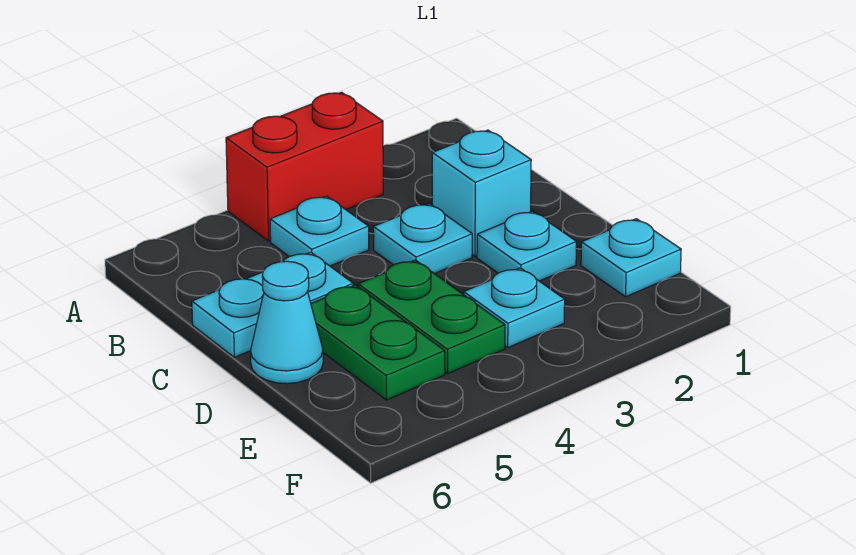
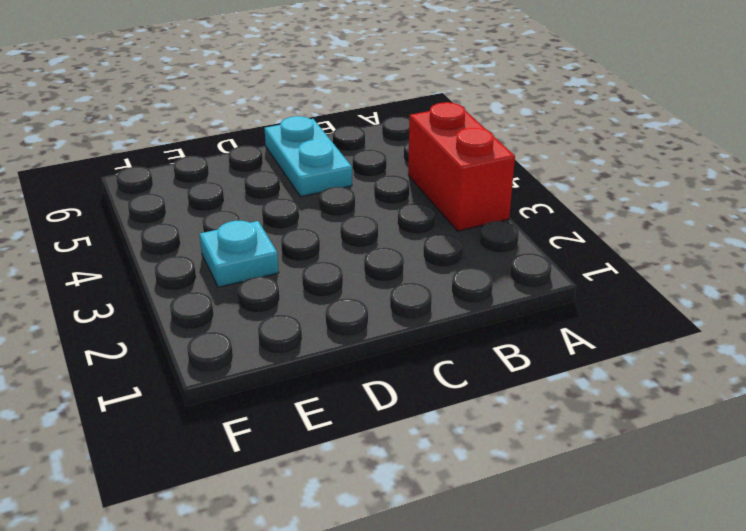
none -> cyan 1x1 plate [270,196,369,266]
none -> cyan 1x1 brick [432,130,531,256]

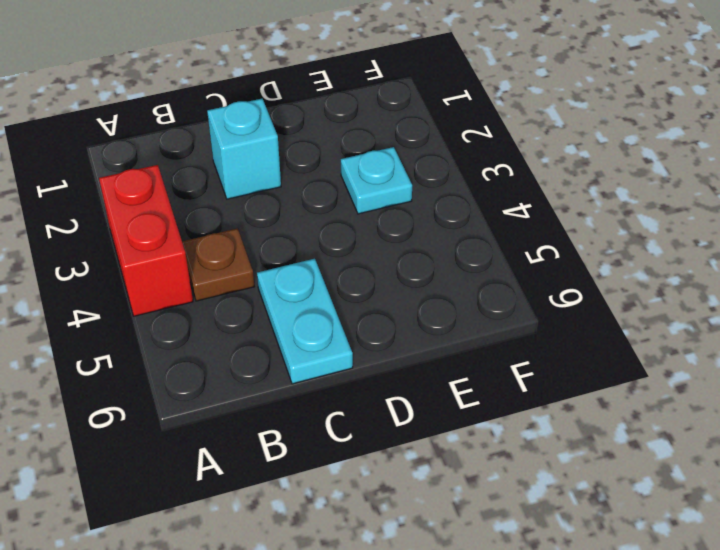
brown 1x1 plate [182,228,255,301] -> cyan 1x1 plate [270,196,369,266]
none -> cyan 1x1 plate [373,204,472,274]
none -> cyan 1x1 plate [477,211,576,281]

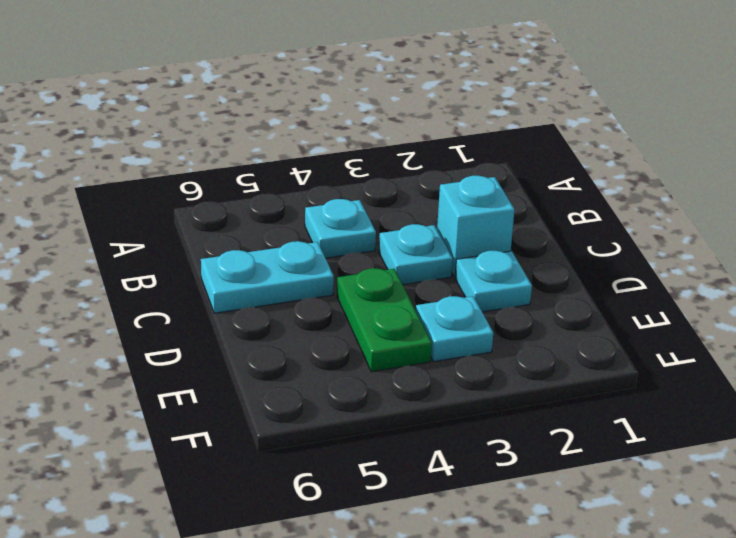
none -> red 1x2 brick [226,92,383,241]
none -> green 1x2 plate [311,285,445,400]

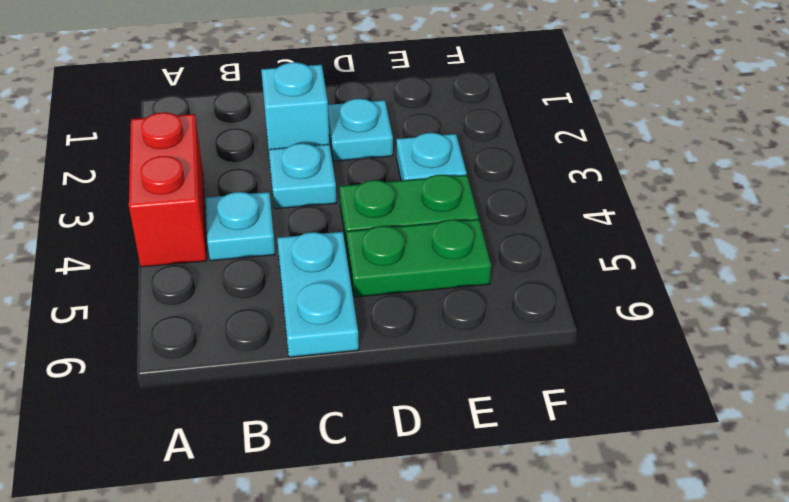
none -> cyan 1x1 cone [251,261,323,384]
none -> cyan 1x1 plate [581,219,681,297]

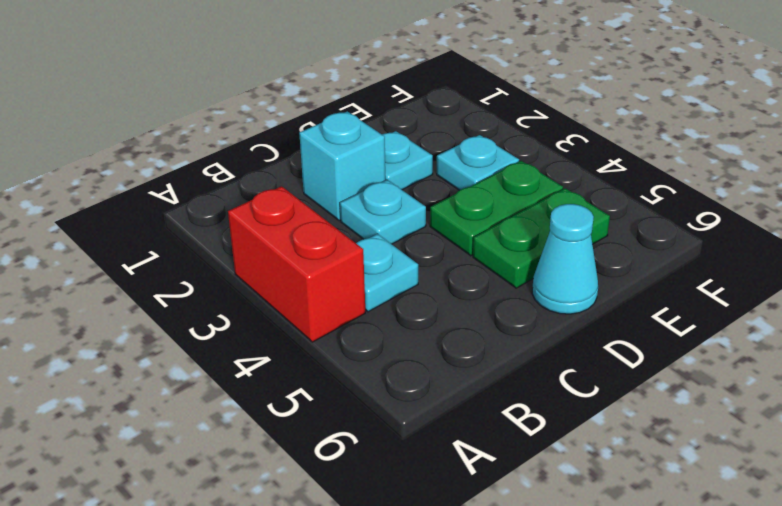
none -> cyan 1x2 plate [192,252,353,357]
none -> cyan 1x1 plate [581,219,681,297]

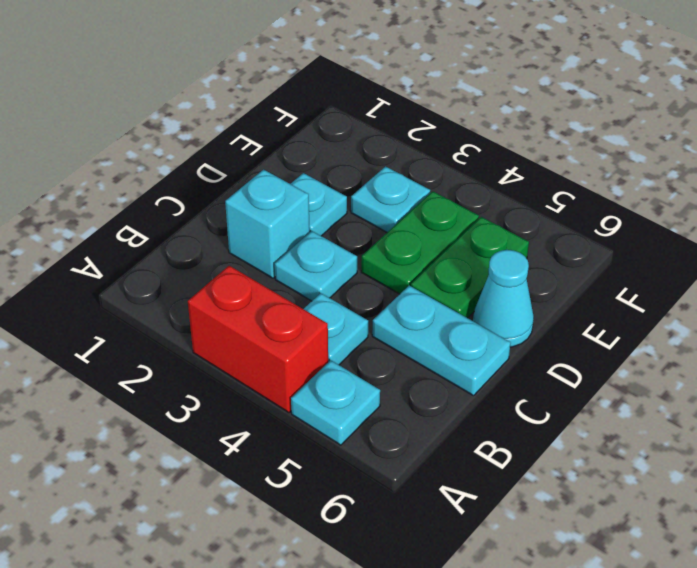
cyan 1x1 plate [291,360,380,445] -> cyan 1x1 plate moved to [581,219,681,297]

